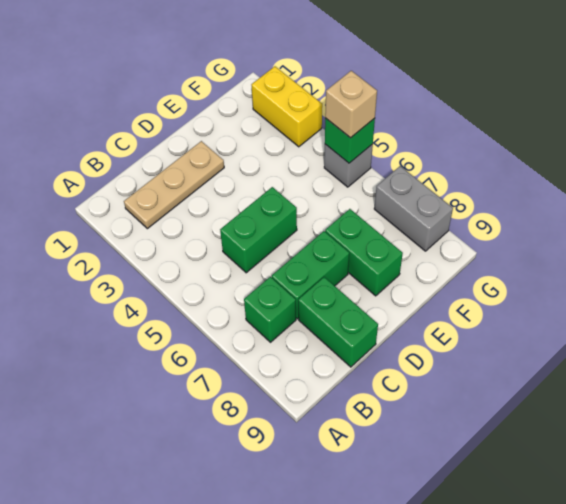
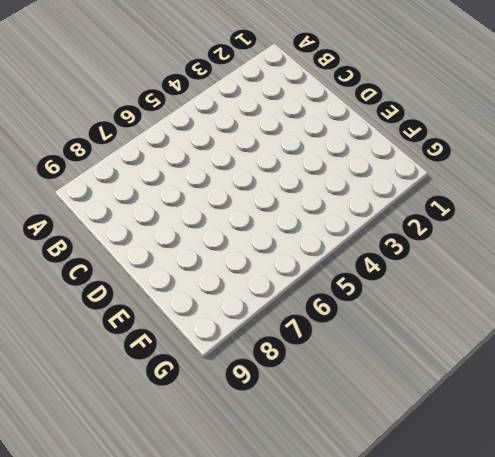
none -> tan 1x3 plate [124,141,224,229]
none -> green 1x1 brick [244,277,296,342]

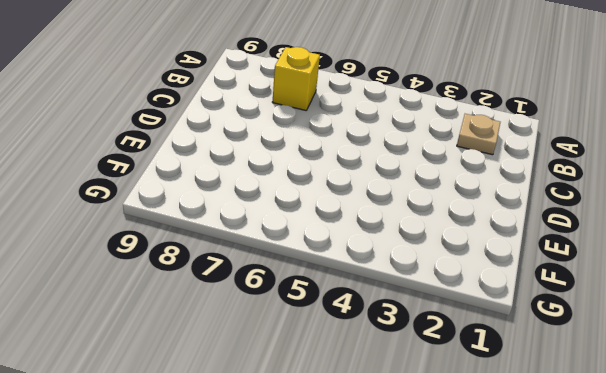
tan 1x1 plate [457,114,500,155] -> tan 1x3 plate [124,141,224,229]
yellow 1x1 brick [273,47,320,110] -> green 1x1 brick [244,277,296,342]
none -> green 1x2 brick [220,187,297,273]
none -> green 1x2 brick [272,231,349,319]

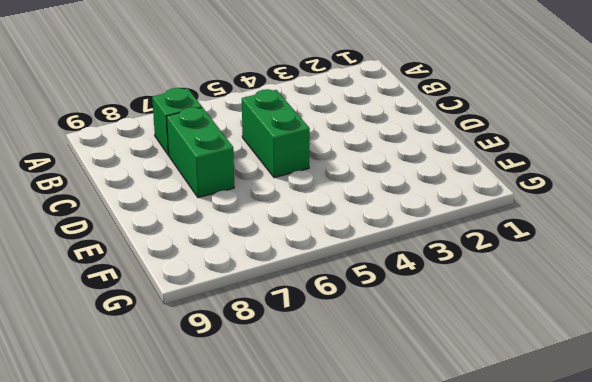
none -> tan 1x3 plate [124,141,224,229]
none -> green 1x2 brick [298,277,378,367]

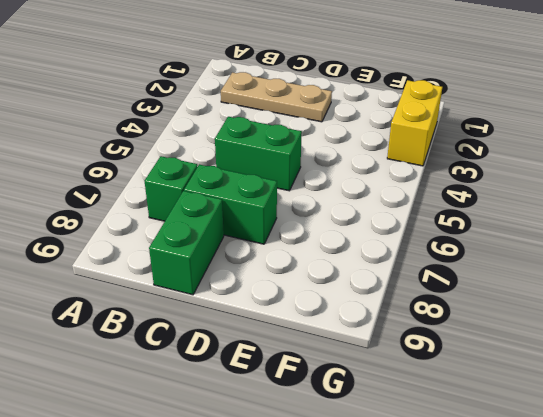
none -> green 1x2 brick [325,209,403,296]
none -> grey 1x1 brick [324,144,373,187]

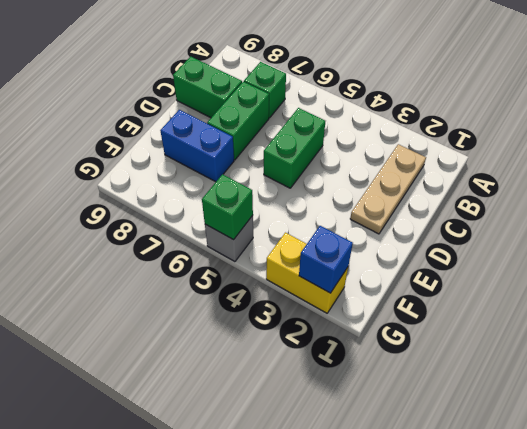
blue 1x2 brick [160,110,234,182] -> green 1x2 brick [325,209,403,296]
blue 1x1 brick [299,226,353,293] -> none
none -> grey 1x2 brick [374,166,453,251]
none -> tan 1x1 brick [325,71,377,138]

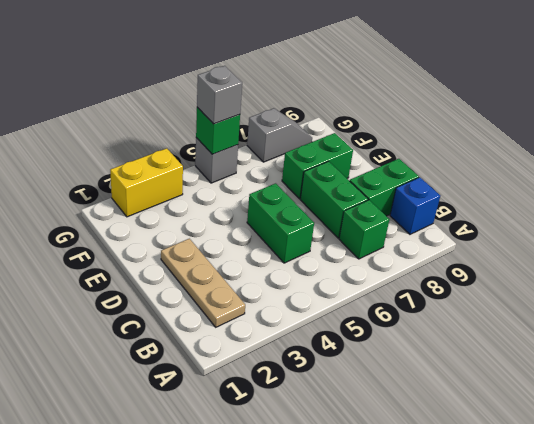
blue 1x1 brick [390,177,440,234] -> none
grey 1x1 brick [197,66,242,124] -> tan 1x1 brick [325,71,377,138]
grey 1x2 slope [247,108,312,162] -> grey 1x2 brick [374,166,453,251]

